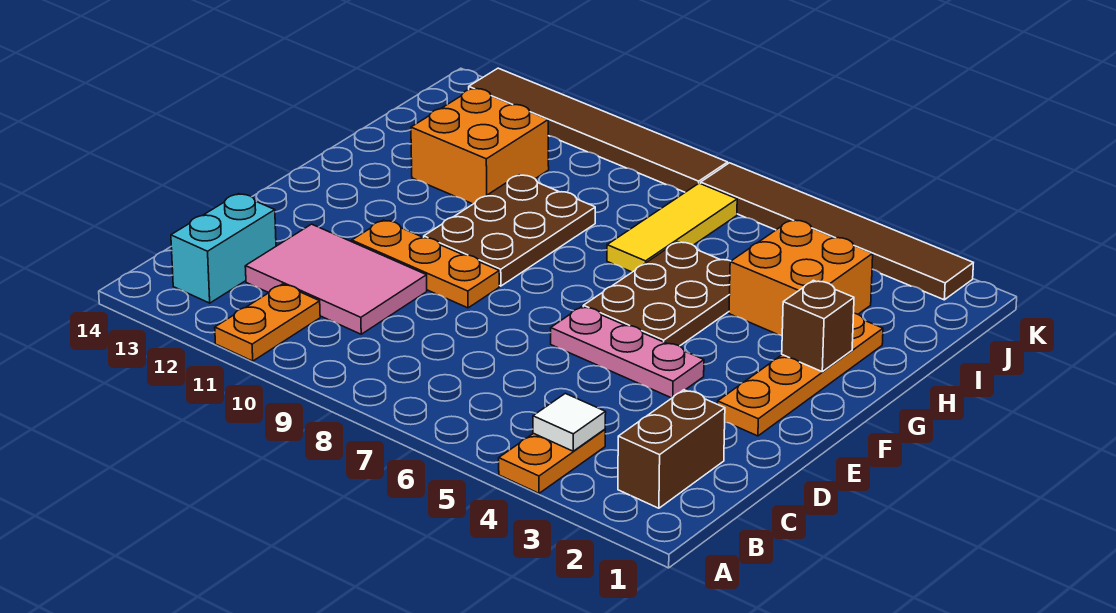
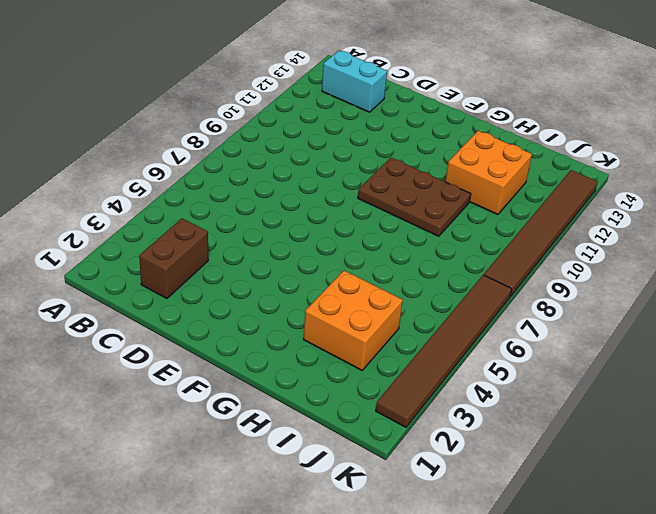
brown 1x2 brick [139,218,208,298] -> brown 1x2 brick turned to [618,390,725,508]
none -> orange 1x2 plate [499,429,605,493]
none -> orange 1x2 plate [215,284,320,361]
none -> pink 2x3 tile [245,224,427,334]

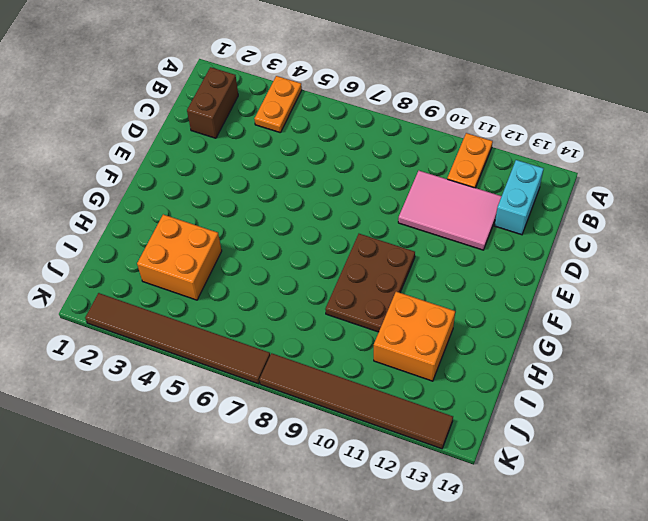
none -> orange 1x4 plate [718,313,883,436]
none -> pink 1x3 plate [551,307,704,398]
none -> orange 1x3 plate [352,220,499,308]

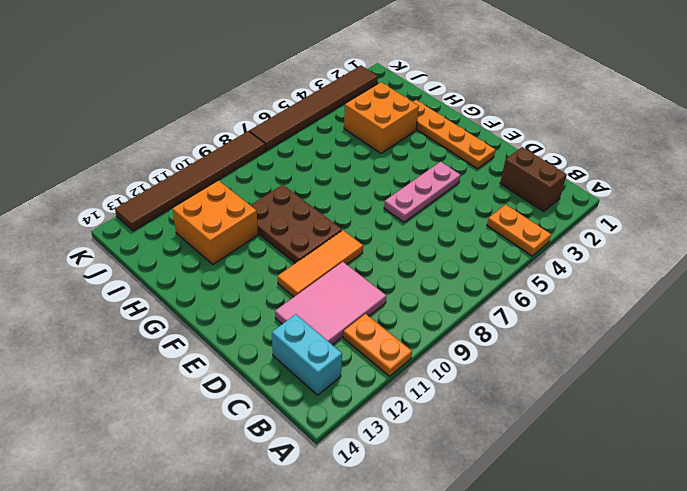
orange 1x3 tile [277,230,363,297] -> orange 1x3 plate [352,220,499,308]
none -> brown 2x3 plate [583,242,731,346]
none -> yellow 1x3 tile [607,183,737,272]
none -> white 1x1 tile [533,393,606,451]

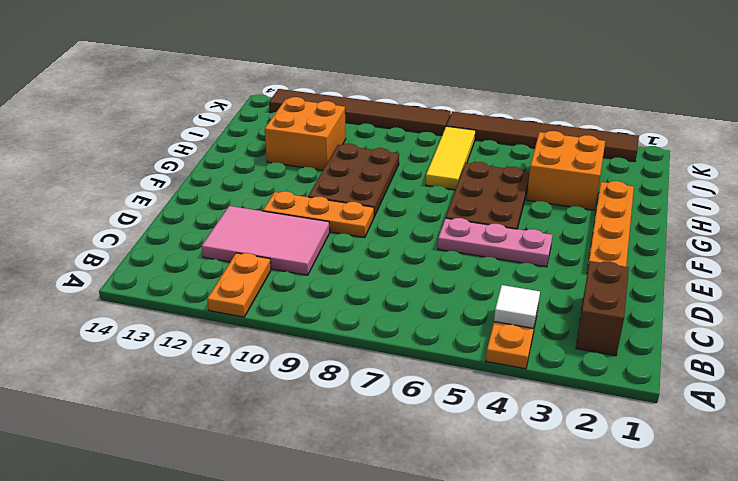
none -> cyan 1x2 brick [171,194,276,303]
none -> brown 1x1 brick [782,280,854,372]

